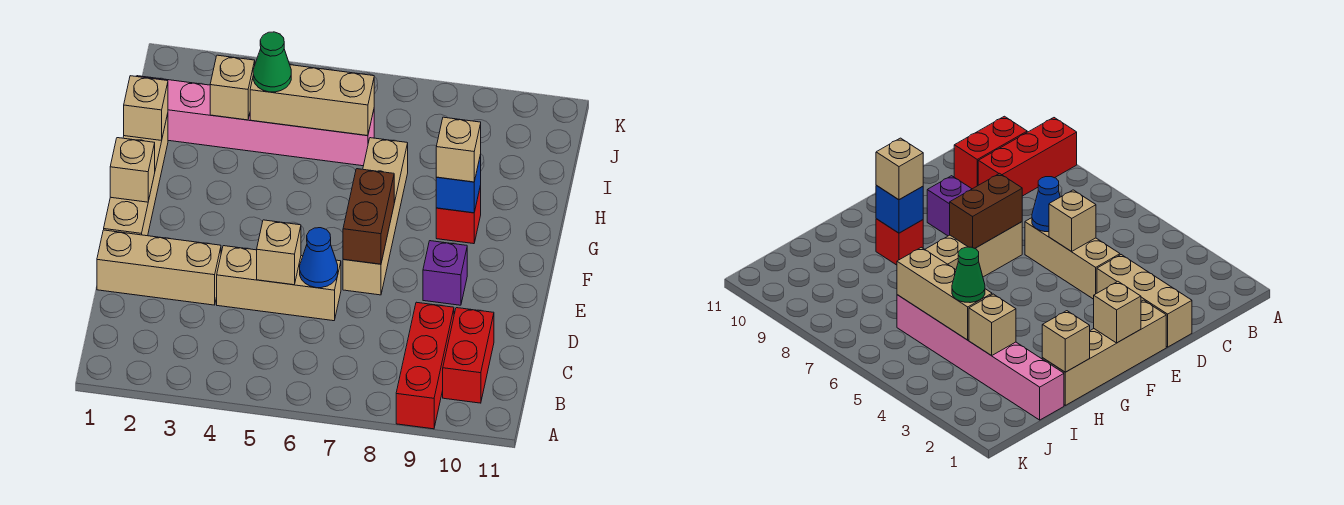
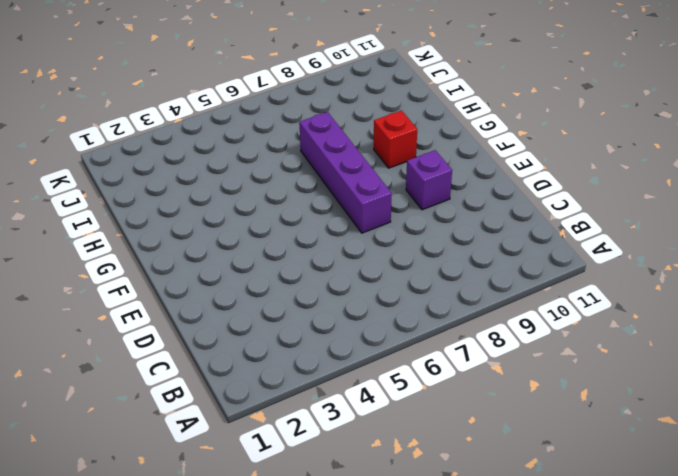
purple 1x4 brick [299,112,392,233] -> tan 1x4 brick [343,138,408,295]
none -> red 1x3 brick [396,302,454,429]
none -> red 1x2 brick [443,308,494,403]
none -> tan 1x3 brick [97,230,221,305]

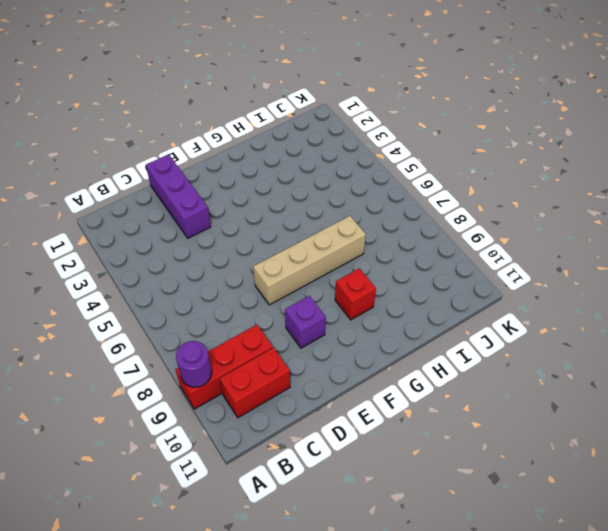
purple 1x1 round brick [176,341,212,387] -> none
purple 1x3 brick [146,154,211,238] -> tan 1x3 brick [97,230,221,305]
none -> tan 1x3 brick [217,246,341,321]
none -> tan 1x4 brick [104,114,168,236]
none -> pink 1x6 brick [137,76,374,166]

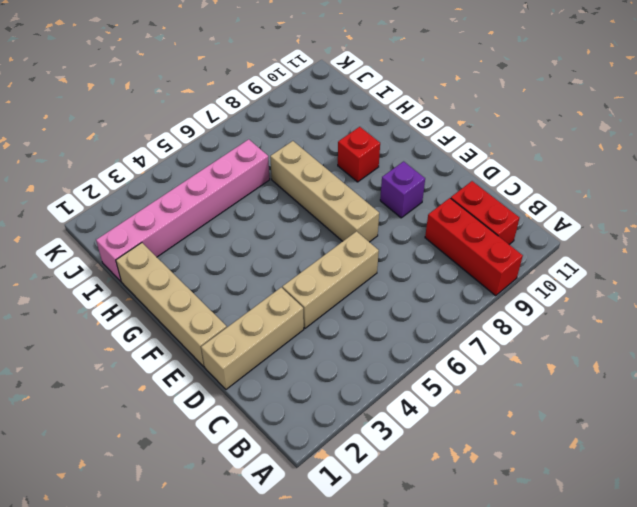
none -> tan 1x1 brick [257,220,301,285]
none -> blue 1x1 cone [300,228,338,288]
none -> brown 1x2 brick [343,169,394,264]

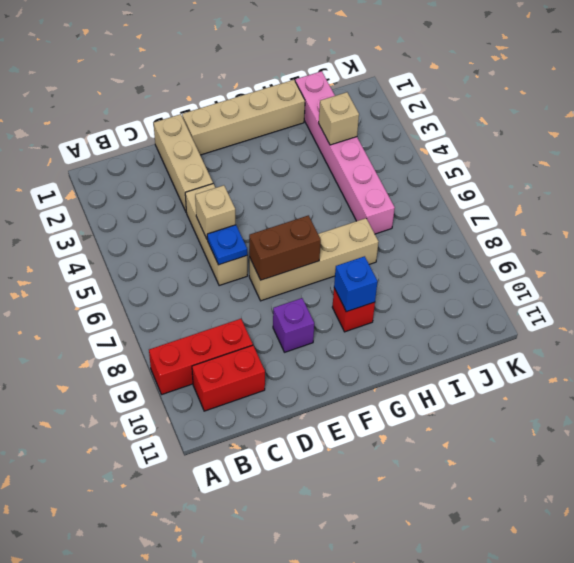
blue 1x1 plate [207,225,247,265] -> blue 1x1 cone [300,228,338,288]
none -> tan 1x1 brick [110,138,155,202]
none -> tan 1x1 brick [124,76,168,140]
none -> tan 1x3 brick [250,65,374,136]

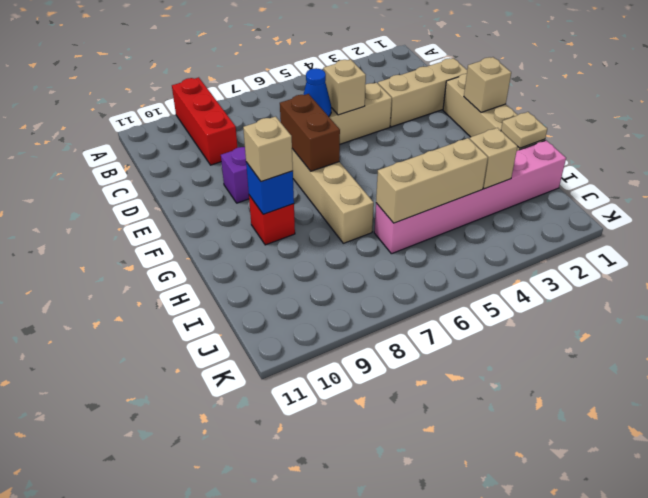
tan 1x1 plate [501,112,547,148] -> tan 1x1 brick [124,76,168,140]
none -> red 1x2 brick [443,308,494,403]
none -> green 1x1 cone [253,32,291,92]

